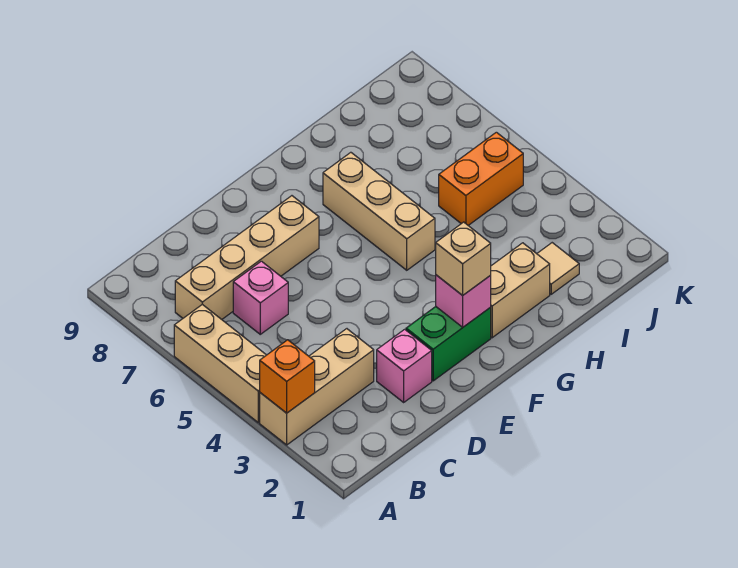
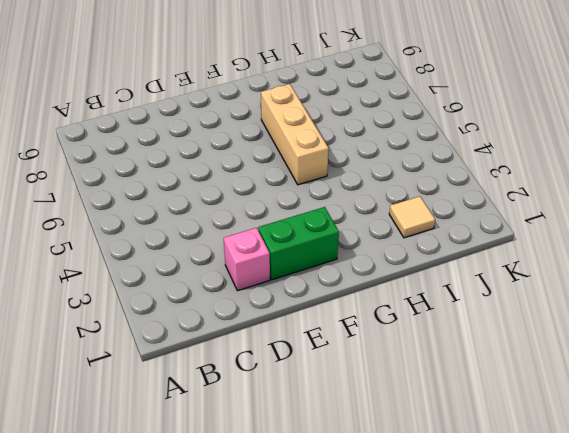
none -> tan 1x3 brick [260,329,374,445]
none -> tan 1x3 brick [174,304,266,422]
none -> tan 1x4 brick [175,196,319,319]

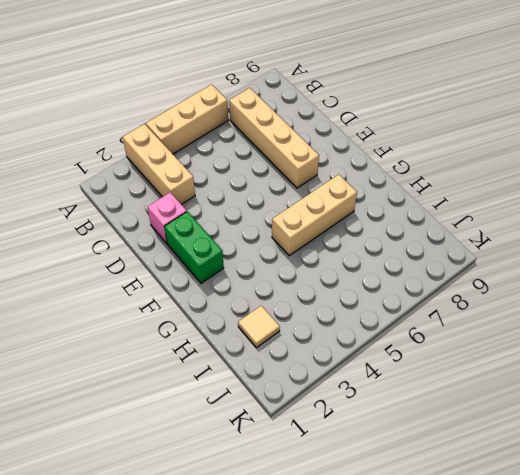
none -> pink 1x1 brick [233,261,288,334]
none -> tan 1x2 brick [490,243,550,338]
none -> orange 1x2 brick [439,132,523,226]

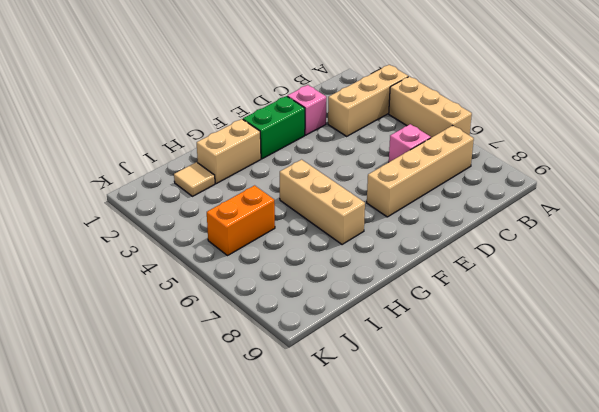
none -> orange 1x1 brick [260,340,315,413]
none -> pink 1x1 brick [436,275,491,327]
none -> tan 1x1 brick [436,222,491,295]

